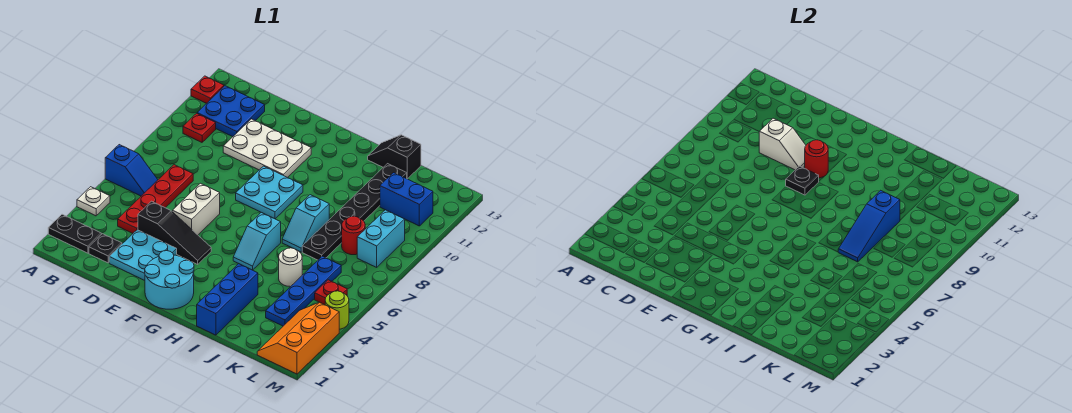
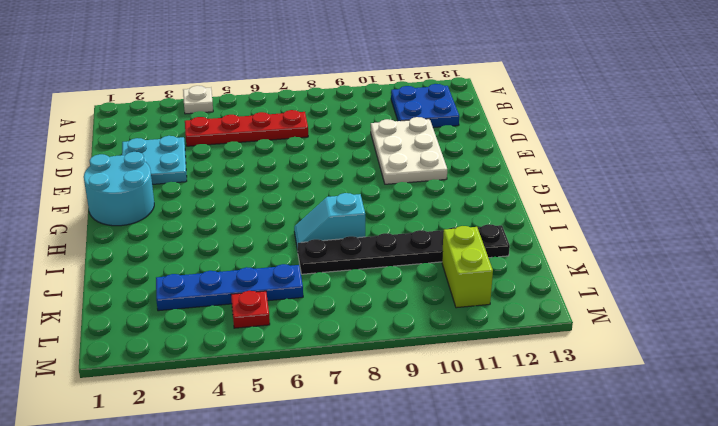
lime 1x2 brick [442,226,493,308] -> blue 1x2 brick [380,173,433,226]
none -> black 1x2 plate [48,214,102,253]
none -> blue 1x2 slope [105,145,158,196]
none -> red 1x1 plate [191,76,224,103]
none -> red 1x1 plate [183,113,216,142]

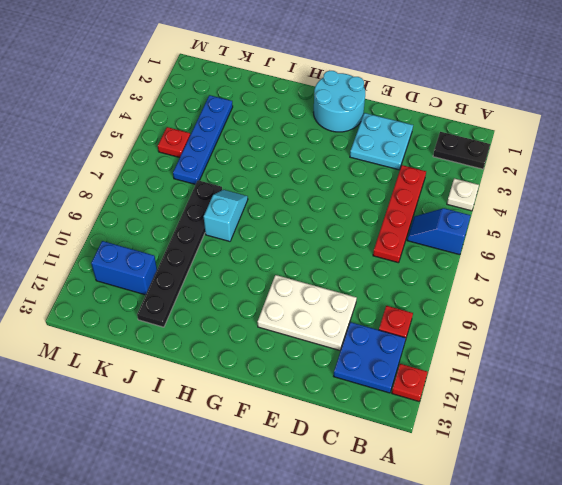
none -> black 1x1 plate [89,234,122,263]
none -> black 1x3 slope [138,201,211,264]
none -> white 1x2 brick [172,183,220,235]
none -> cyan 2x2 plate [236,166,303,219]

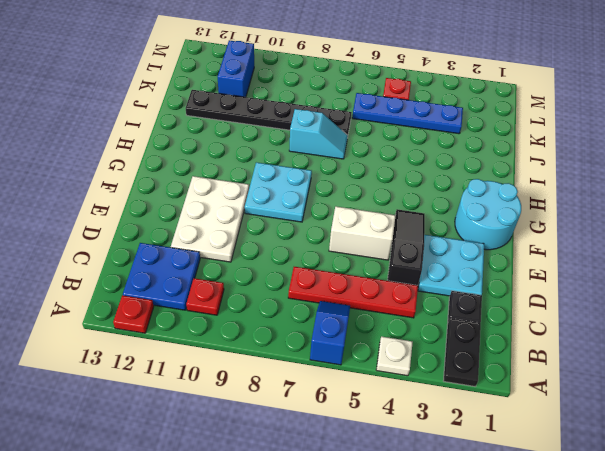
none -> cyan 1x2 slope [233,213,281,270]
none -> blue 1x3 brick [197,264,258,335]
none -> black 1x2 slope [368,135,421,179]
none -> white 1x1 round brick [279,248,302,287]

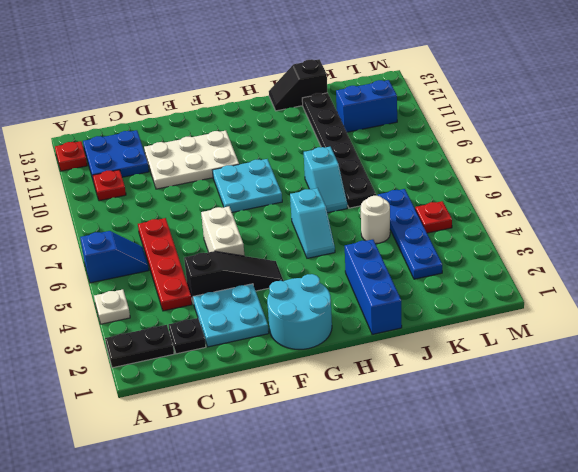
none -> red 1x1 round brick [342,216,365,255]
none -> orange 2x3 slope [257,302,339,374]
none -> cyan 1x2 brick [357,210,405,267]
none -> lime 1x1 round brick [325,291,349,329]

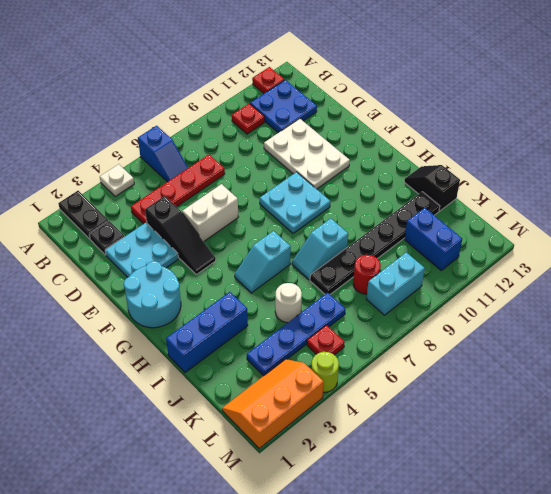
none -> white 1x2 slope [759,118,806,170]
none -> black 1x1 plate [786,166,819,195]
none -> red 1x1 round brick [805,140,828,178]
none -> blue 1x3 slope [838,190,900,262]

